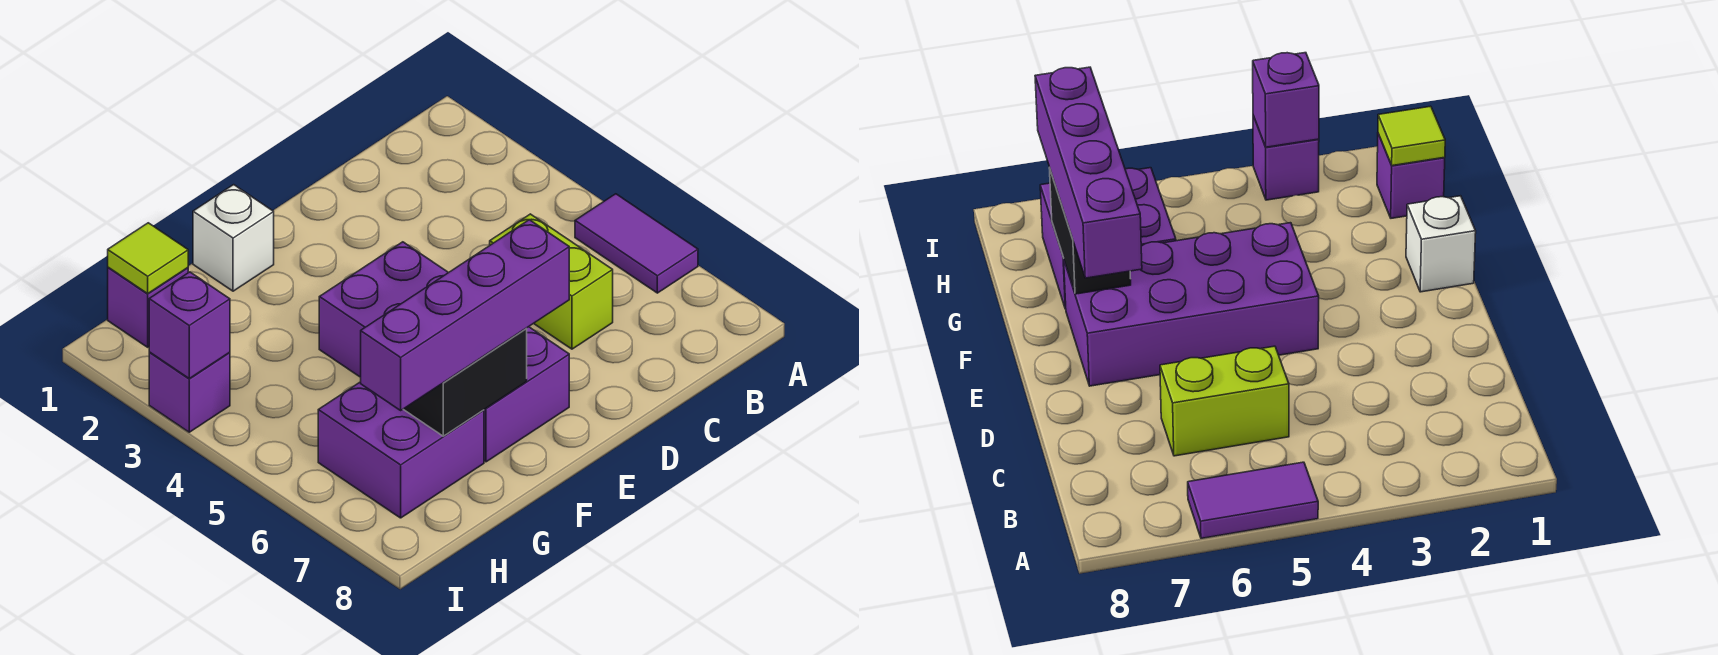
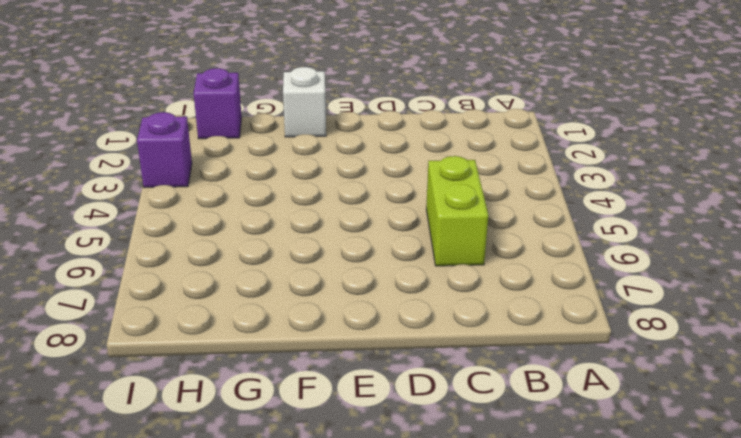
none -> purple 1x2 tile [575,194,698,293]
none -> purple 2x4 brick [319,242,569,462]

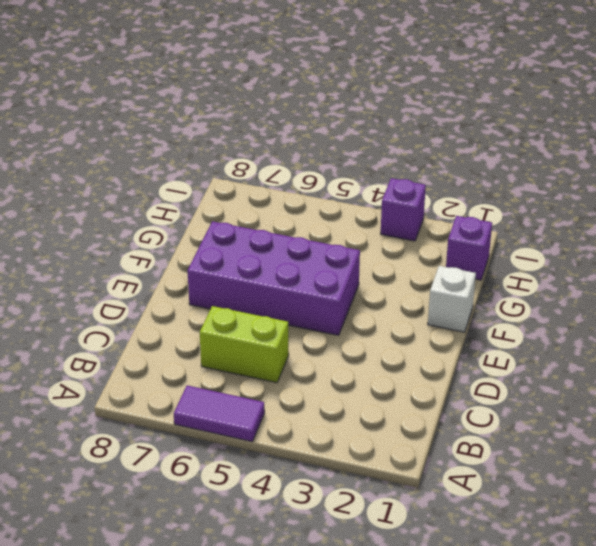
none -> purple 2x2 brick [318,382,484,518]
none -> black 1x2 brick [404,329,527,436]

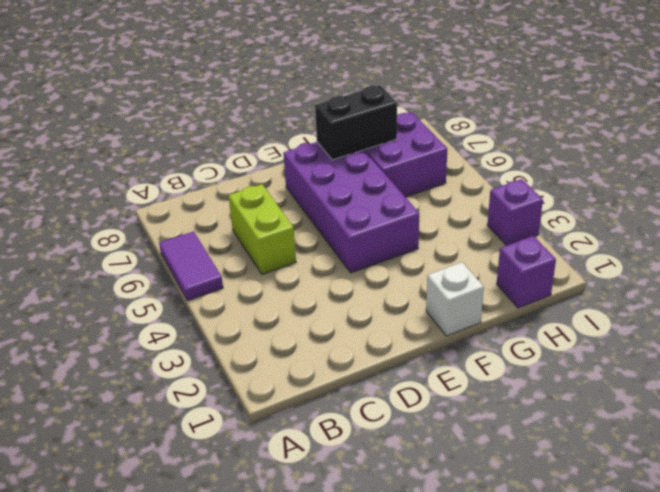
none -> lime 1x1 tile [108,223,188,294]
none -> purple 1x1 brick [149,272,230,378]

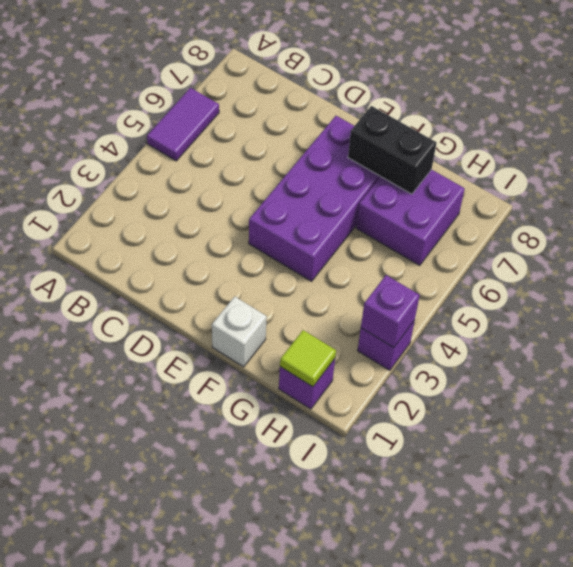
none -> lime 1x2 brick [490,214,613,349]
none -> purple 1x4 brick [361,220,569,410]

